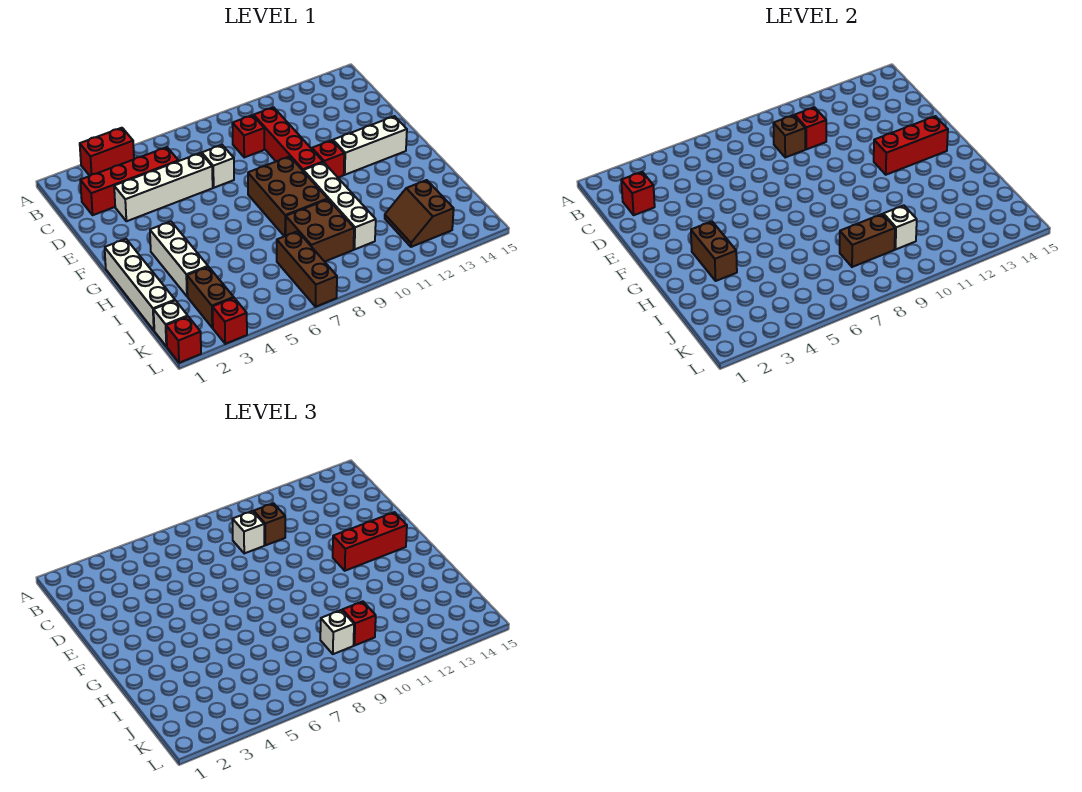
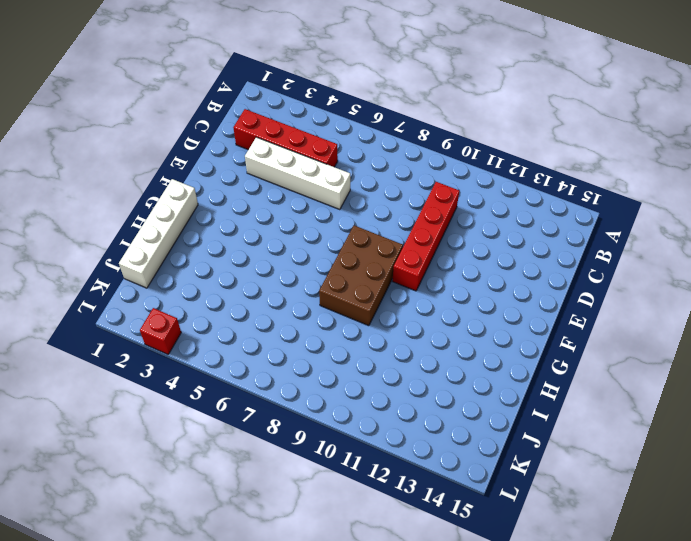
none -> red 1x2 brick [80,128,134,176]
none -> red 1x1 brick [232,115,264,157]
none -> white 1x1 brick [202,145,234,188]
none -> red 1x1 brick [312,140,344,177]

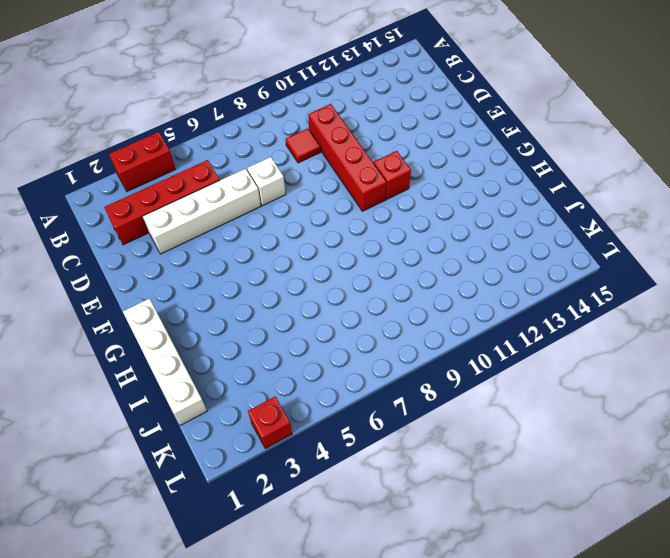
red 1x1 tile [285,128,321,163] -> red 1x1 brick [232,115,264,157]
none -> brown 2x3 brick [248,156,327,236]
none -> white 1x3 brick [333,116,407,175]
none -> white 1x3 brick [150,222,208,296]
none -> white 1x4 brick [303,162,376,249]

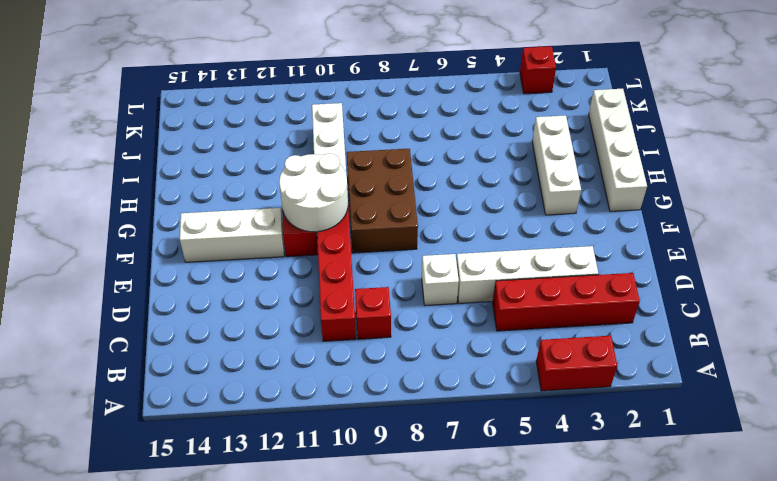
white 2x2 round brick [279,153,348,232] -> none
none -> brown 2x2 brick [286,199,354,262]
none -> brown 1x2 brick [187,267,234,328]
none -> brown 1x3 brick [277,231,337,307]
none -> brown 2x2 slope [385,180,454,247]

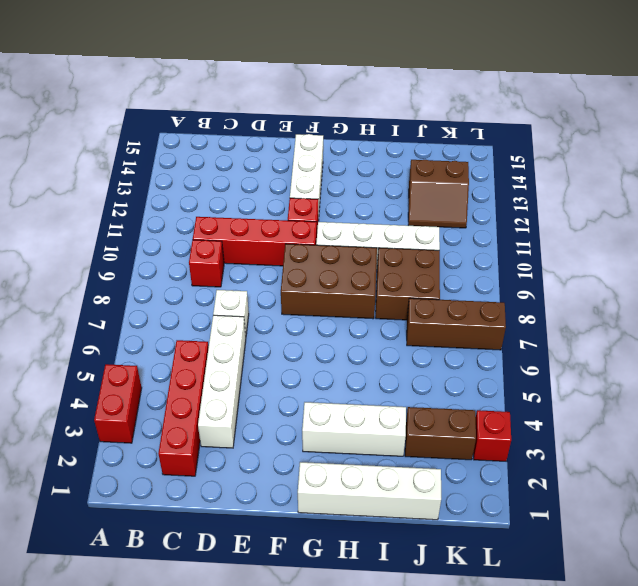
none -> white 1x1 brick [154,301,188,347]
none -> red 1x1 brick [166,317,201,363]
none -> red 1x1 brick [621,172,655,215]
none -> brown 1x1 brick [773,115,805,157]

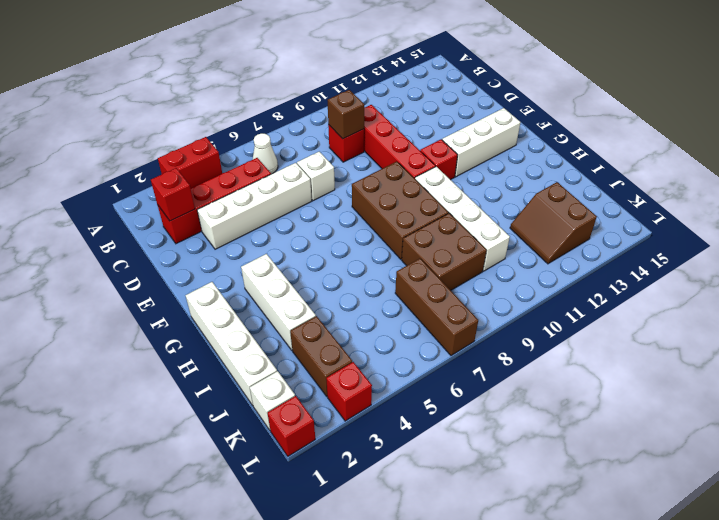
white 1x1 cone [253,133,278,174] -> none
none -> red 1x1 brick [795,107,826,149]
none -> red 1x3 brick [874,116,948,175]
none -> brown 1x2 brick [691,222,737,281]
none -> brown 1x2 brick [840,214,895,267]

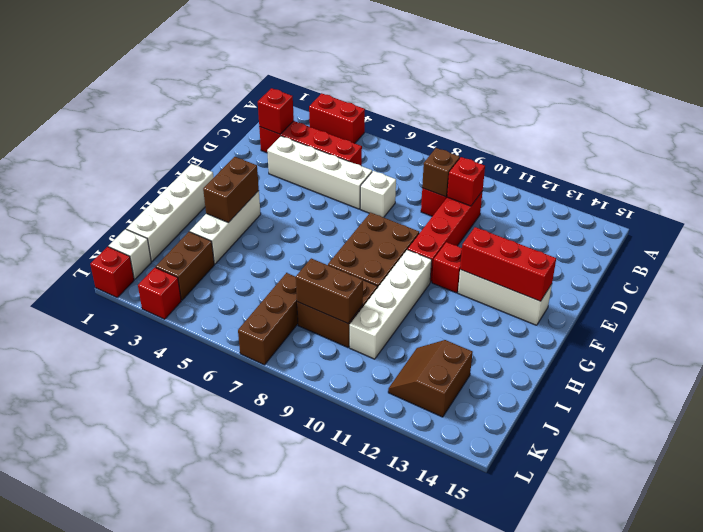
none -> white 1x1 brick [883,205,917,249]
none -> white 1x1 brick [232,511,264,553]
none -> brown 1x1 brick [254,503,285,545]
none -> red 1x3 brick [333,512,407,571]

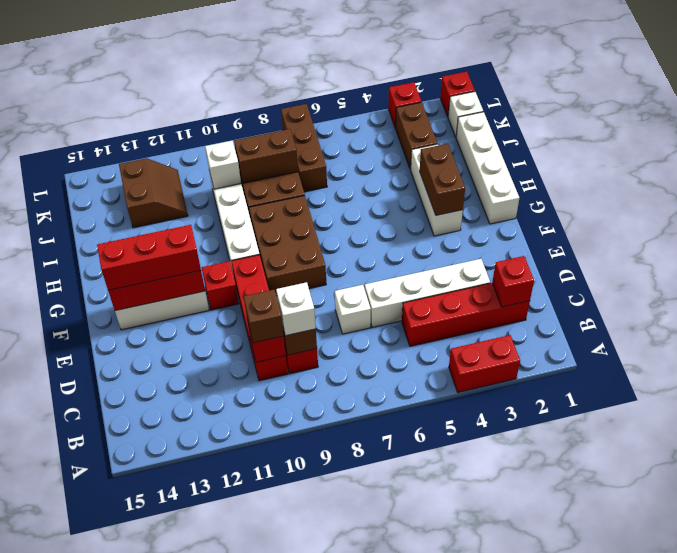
none -> white 1x1 brick [320,610,354,654]
none -> red 1x1 brick [342,601,376,645]

